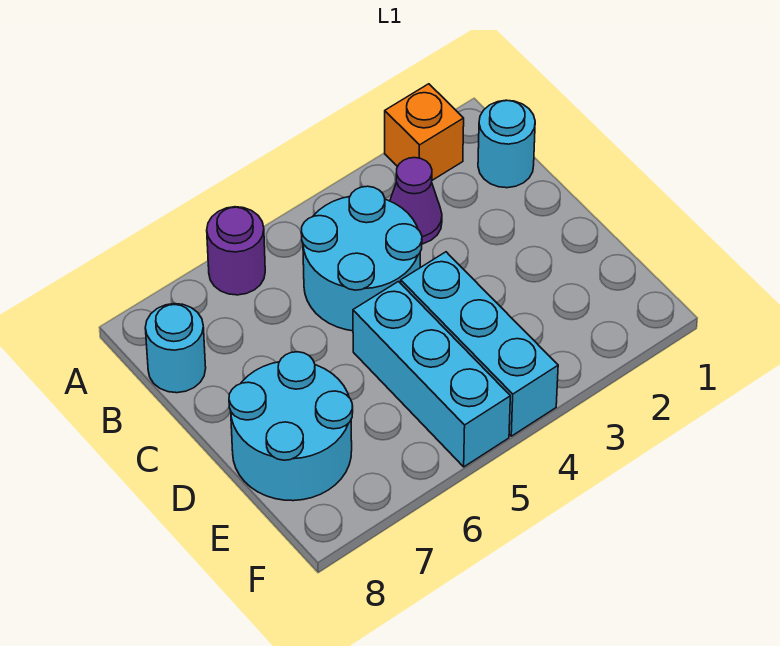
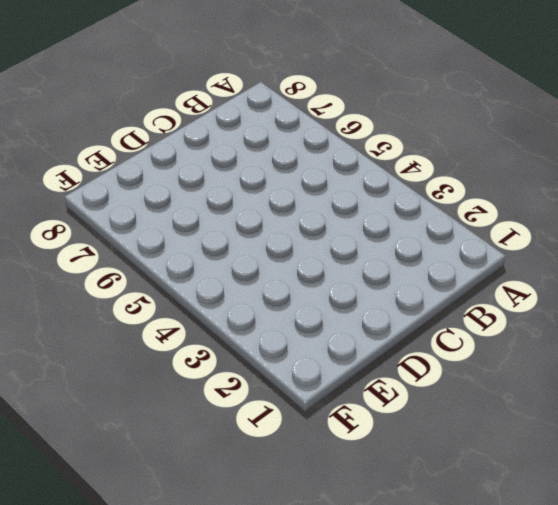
none -> orange 1x1 brick [385,84,464,180]
none -> purple 1x1 round brick [207,207,265,295]

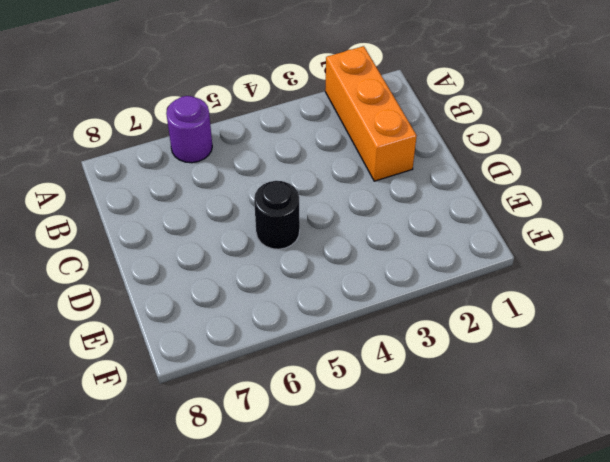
orange 1x3 brick [325,46,417,181] -> orange 1x1 brick [385,84,464,180]
black 1x1 round brick [254,181,300,249] -> cyan 1x3 brick [353,282,510,467]
none -> cyan 1x1 round brick [478,100,535,188]
none -> purple 1x1 cone [390,158,442,244]

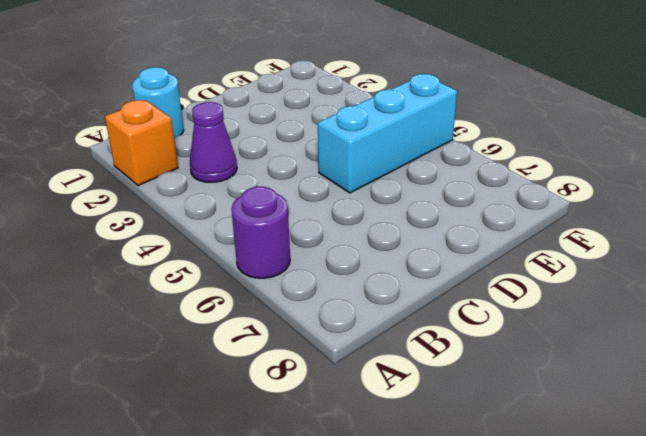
none -> cyan 2x2 round brick [301,186,422,331]
none -> cyan 1x1 round brick [145,304,206,393]

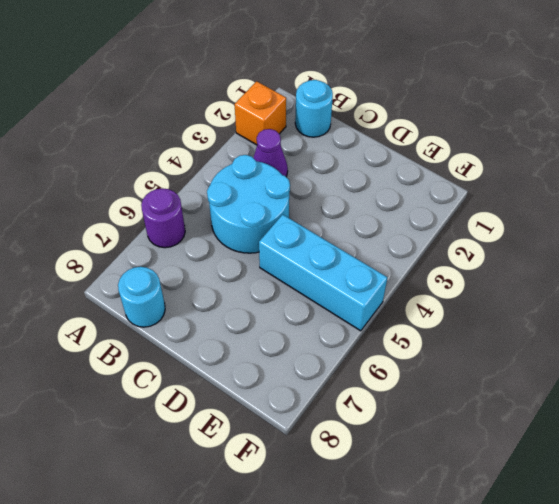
none -> cyan 1x3 brick [401,252,558,436]
none -> cyan 2x2 round brick [229,352,353,501]

